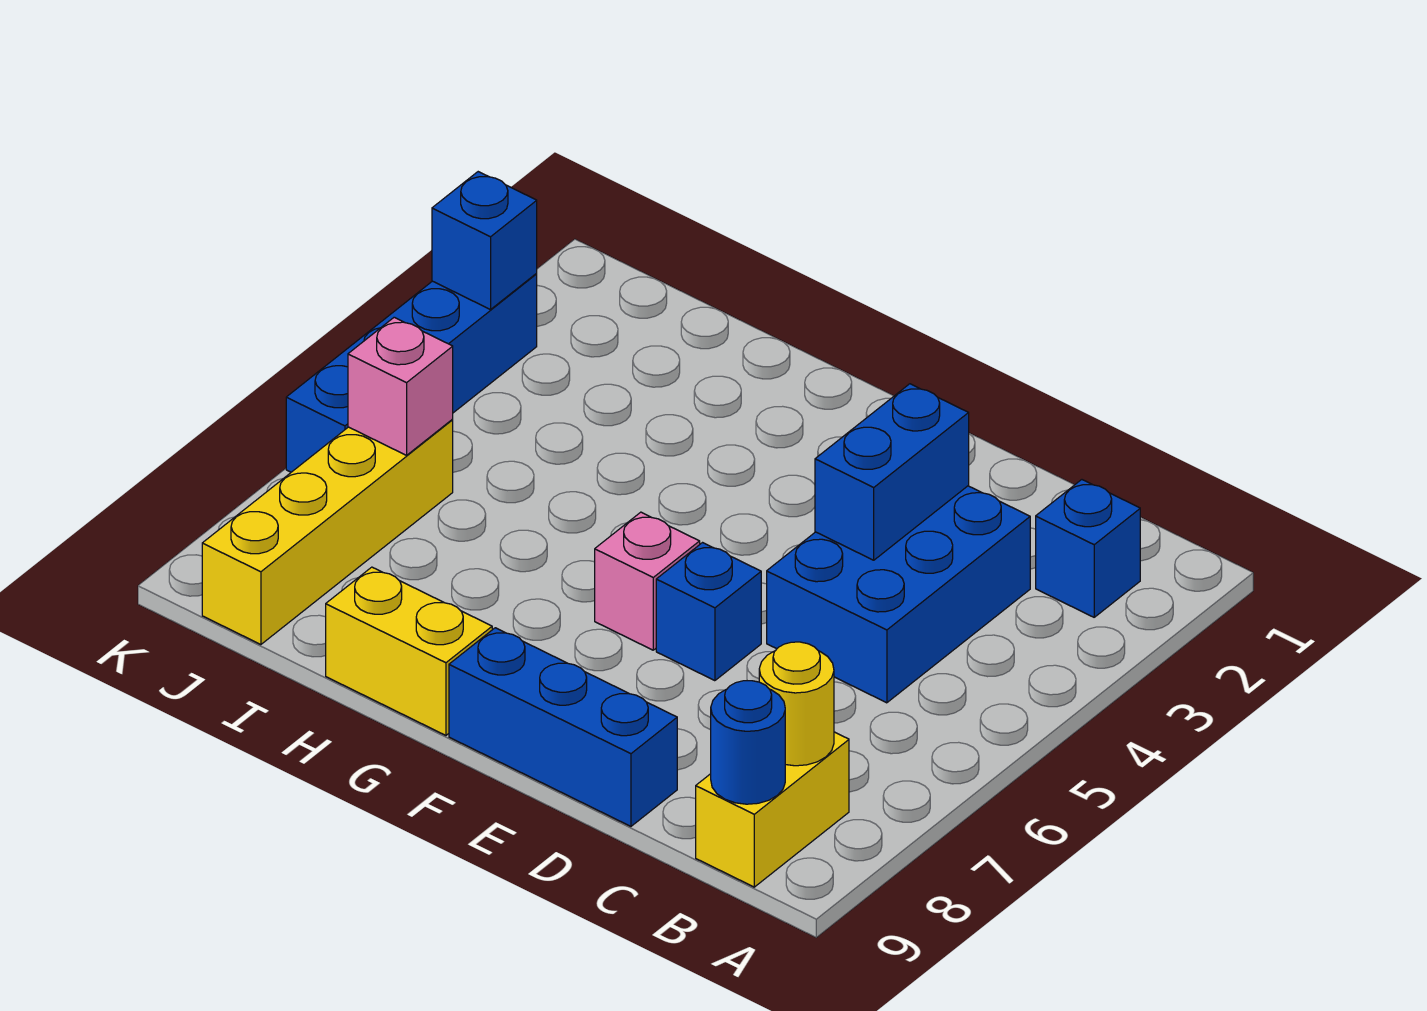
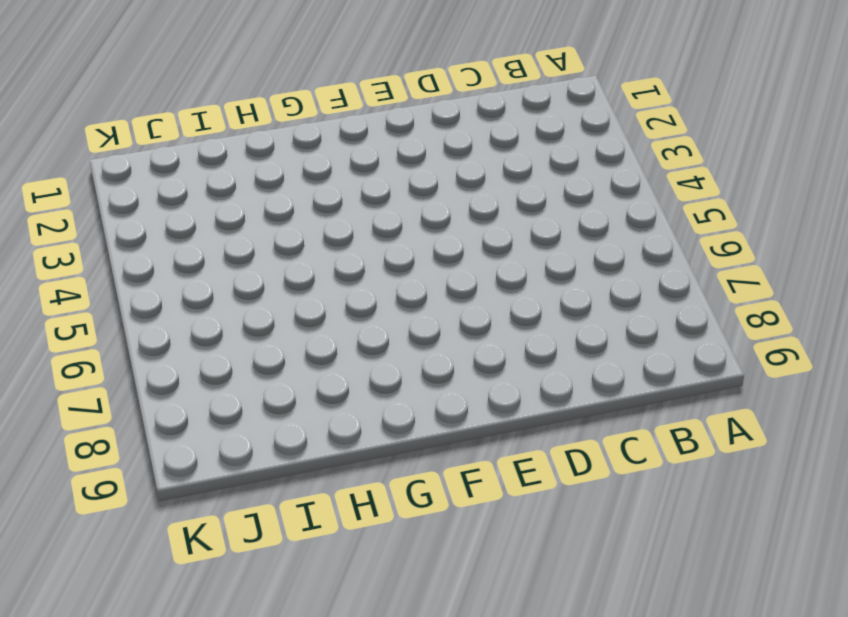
none -> blue 1x1 brick [1036,480,1140,617]
none -> yellow 1x2 brick [696,732,849,887]
none -> blue 2x3 brick [767,486,1030,703]

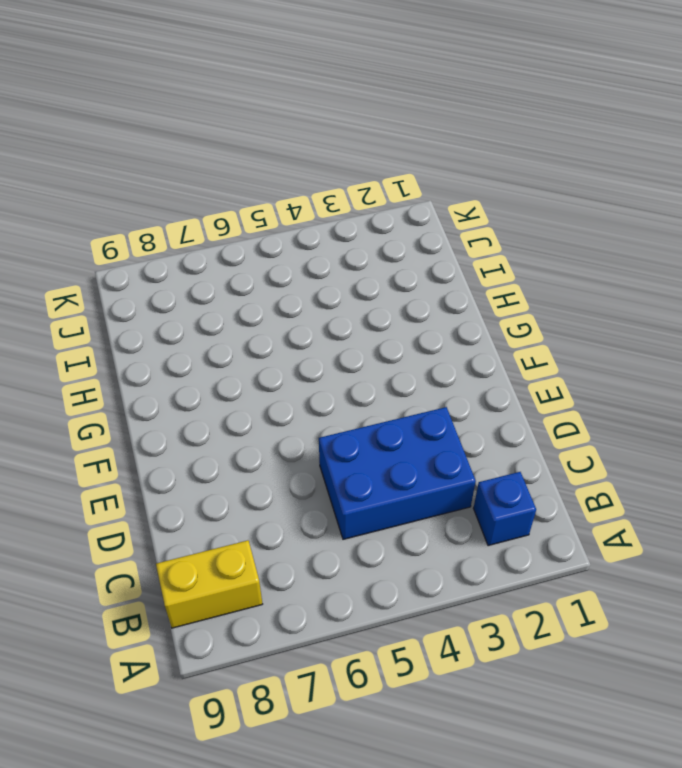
none -> blue 1x3 brick [449,628,677,826]
none -> blue 1x1 brick [656,543,761,681]
none -> pink 1x1 brick [595,512,700,650]

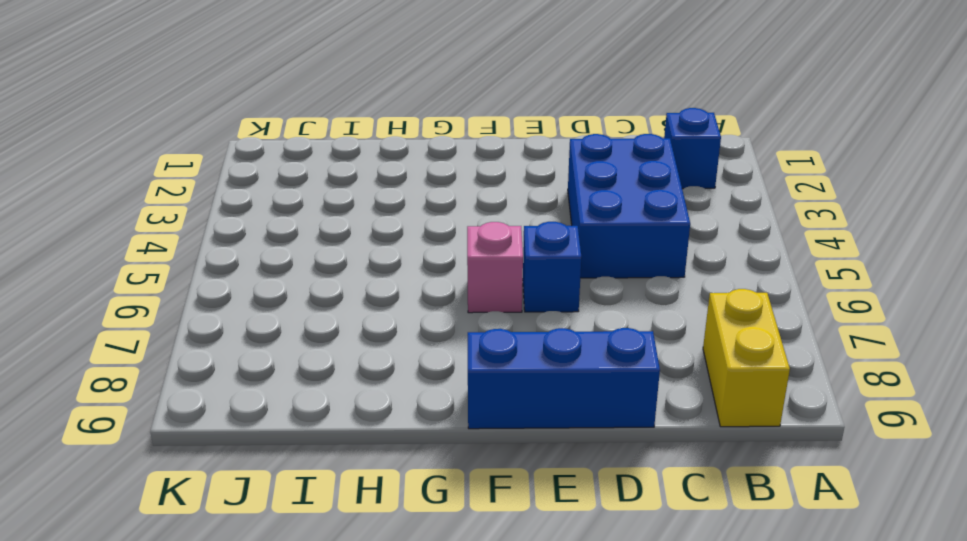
none -> yellow 1x2 brick [326,567,492,735]
none -> yellow 1x4 brick [202,420,453,645]
none -> blue 1x4 brick [286,274,537,472]

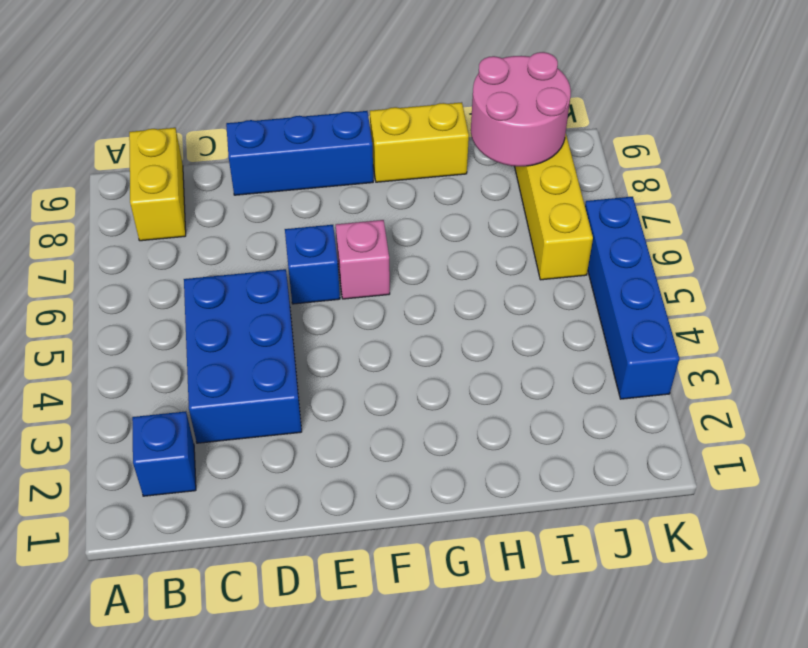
pink 2x2 round brick [471,52,571,166] -> none
none -> yellow 1x1 round brick [759,642,834,766]
none -> blue 1x1 round brick [711,681,785,804]
none -> blue 1x2 brick [815,384,969,560]

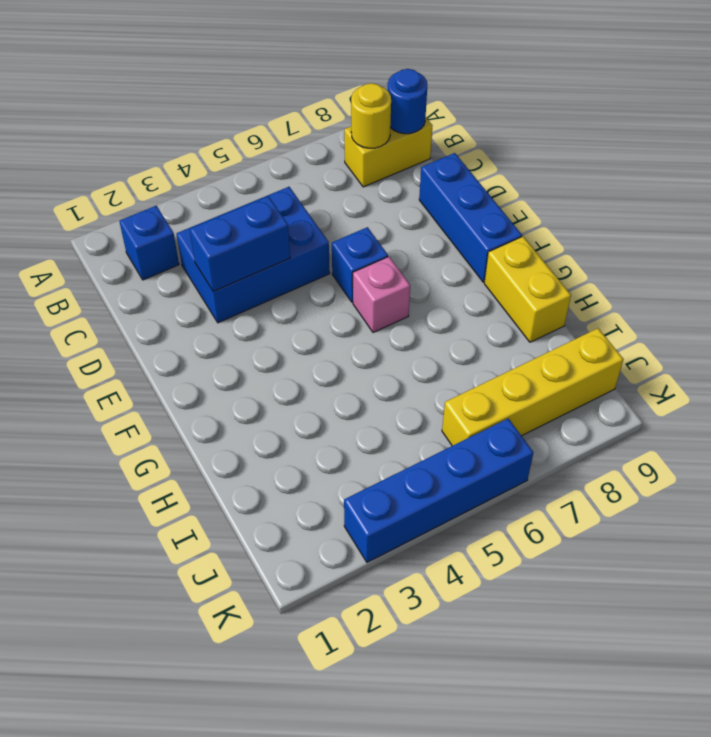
none -> pink 1x1 brick [348,317,453,455]
none -> blue 1x1 brick [432,172,537,310]

